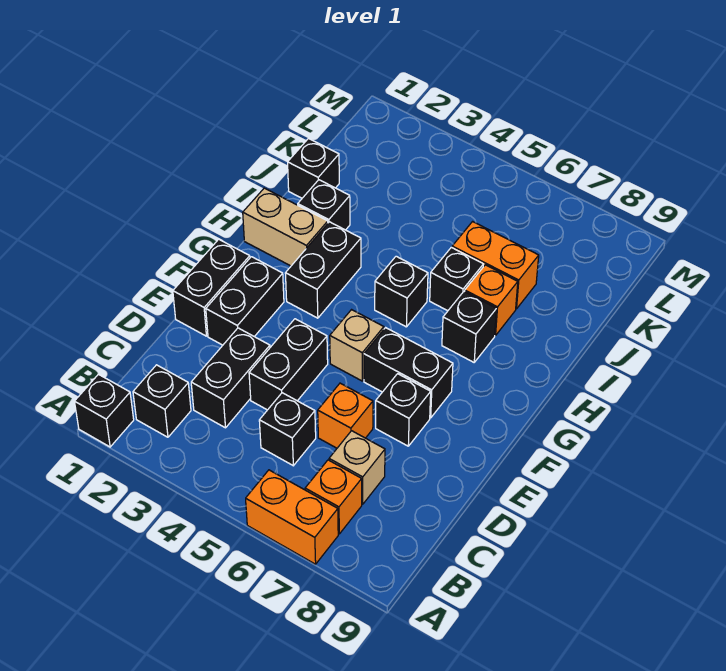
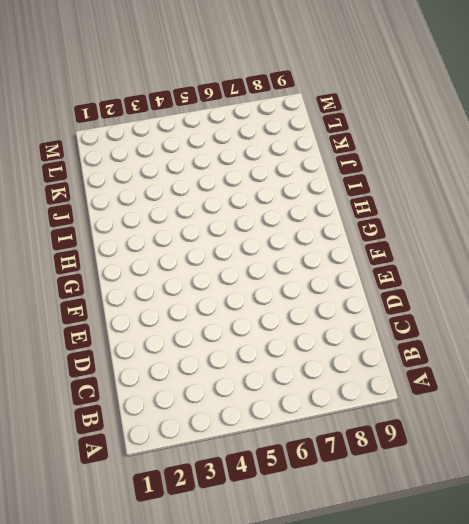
none -> black 1x1 brick [75,374,134,447]
none -> orange 1x2 brick [246,470,338,564]
none -> black 1x1 brick [133,365,191,437]

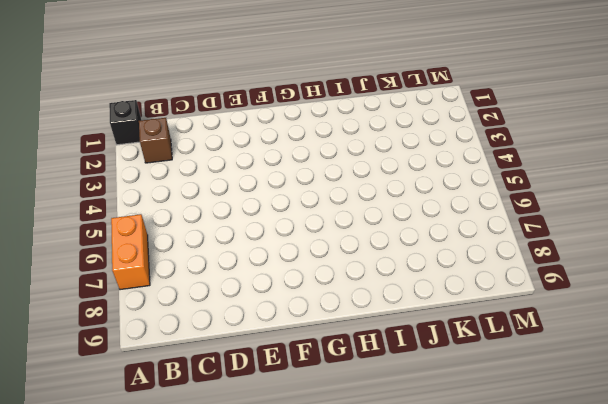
brown 1x1 brick [139,118,172,163] -> black 1x1 brick [133,365,191,437]
none -> orange 1x1 brick [305,460,362,534]
none -> black 1x2 brick [191,328,270,428]
none -> black 1x1 brick [259,393,316,466]

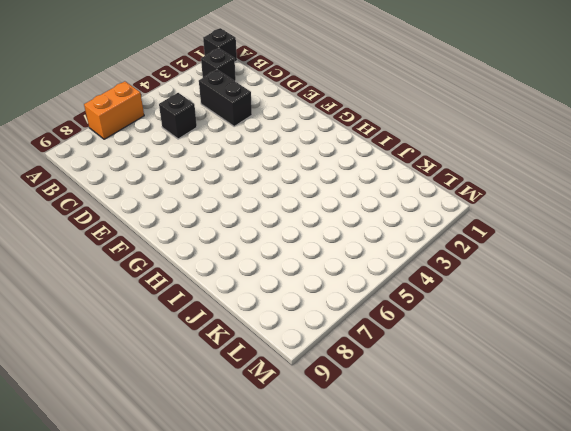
none -> orange 1x1 brick [305,460,362,534]
none -> tan 1x1 brick [329,431,385,504]
none -> black 1x2 brick [249,319,328,410]

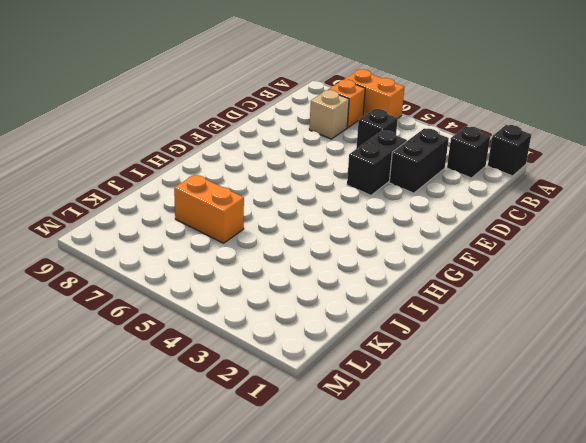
none -> orange 1x1 brick [318,383,373,448]
none -> black 1x2 brick [173,239,250,336]
none -> black 1x2 brick [206,257,284,345]

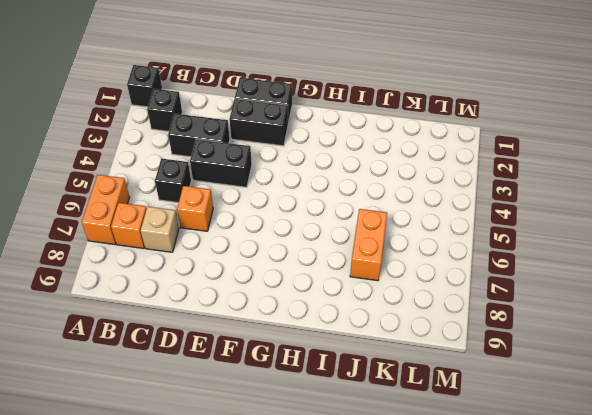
none -> black 1x1 brick [376,374,431,446]
none -> tan 1x1 brick [330,310,384,381]
none -> black 1x2 brick [364,328,453,418]

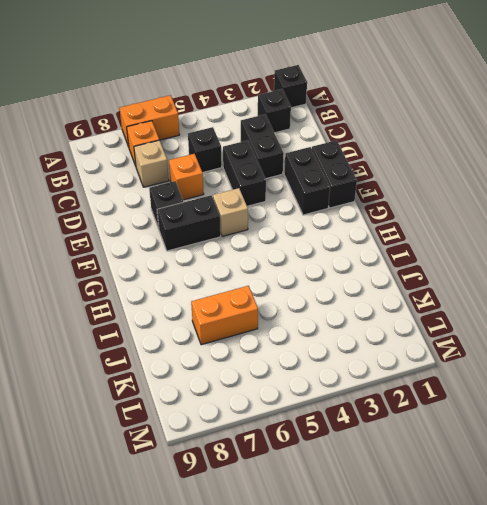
none -> black 1x2 brick [285,222,361,318]
none -> tan 1x2 brick [243,188,328,266]
none -> black 1x1 brick [375,256,428,327]

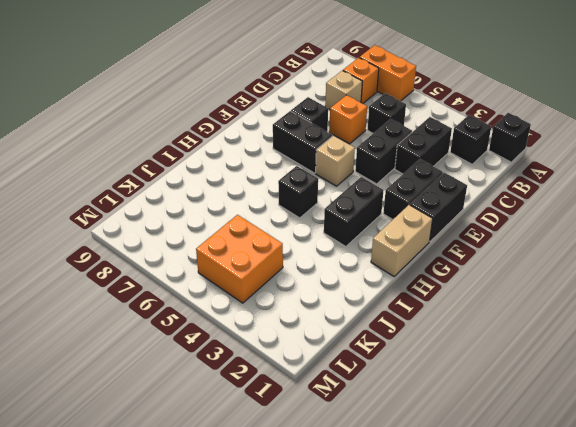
tan 1x2 brick [371,205,433,276] -> tan 1x2 brick turned to [243,188,328,266]
orange 2x2 brick [196,215,283,303] -> none
none -> black 1x1 brick [442,291,496,362]
none -> black 1x1 brick [298,180,350,230]
none -> black 1x1 brick [430,247,484,311]

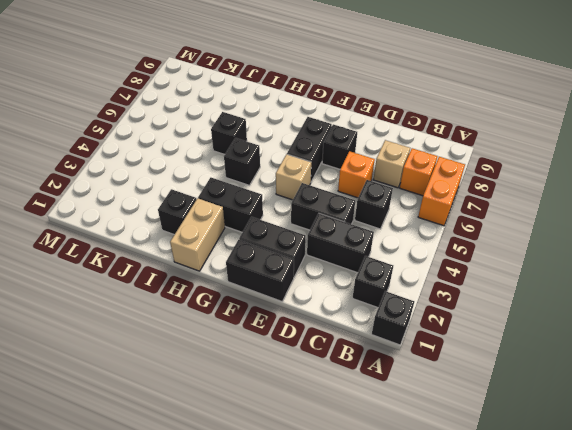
none -> black 1x1 brick [442,291,496,362]
none -> orange 1x1 brick [465,265,518,336]
none -> black 1x1 brick [288,139,339,198]

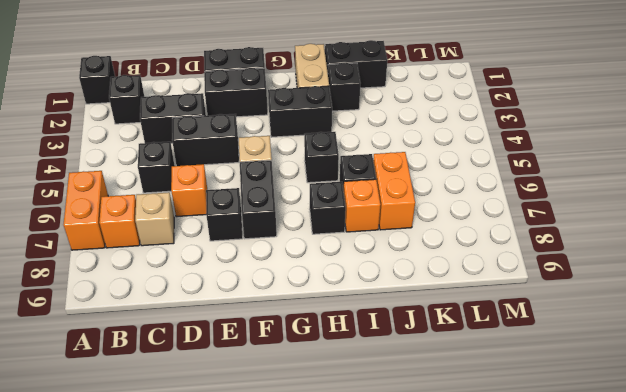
black 1x2 brick [325,40,387,88] -> black 1x1 brick [288,139,339,198]

